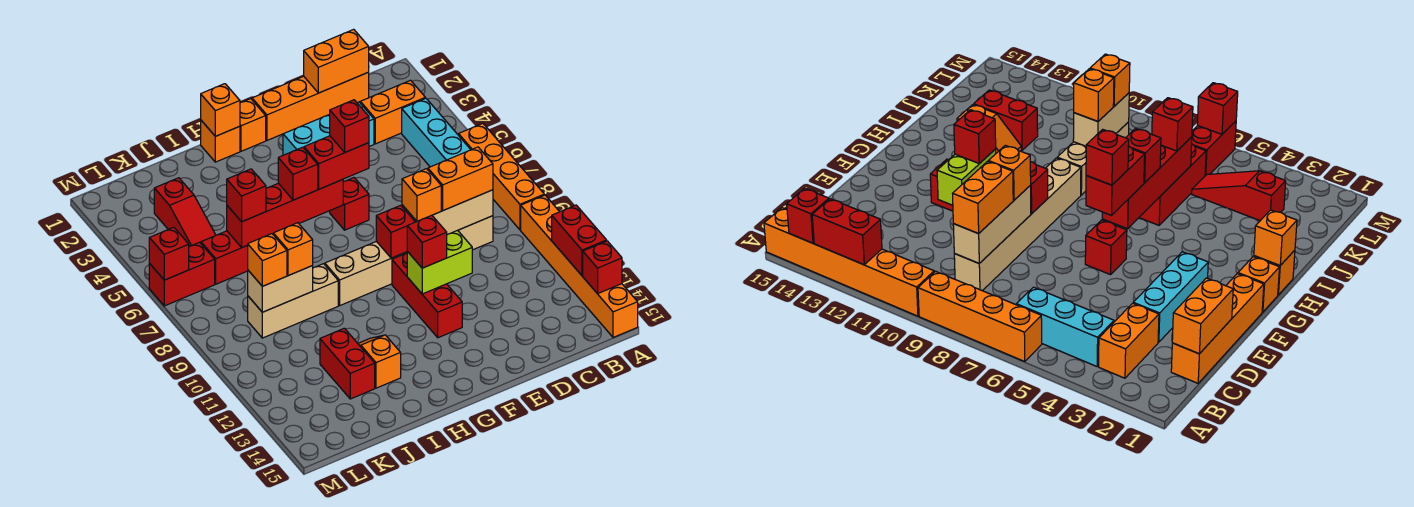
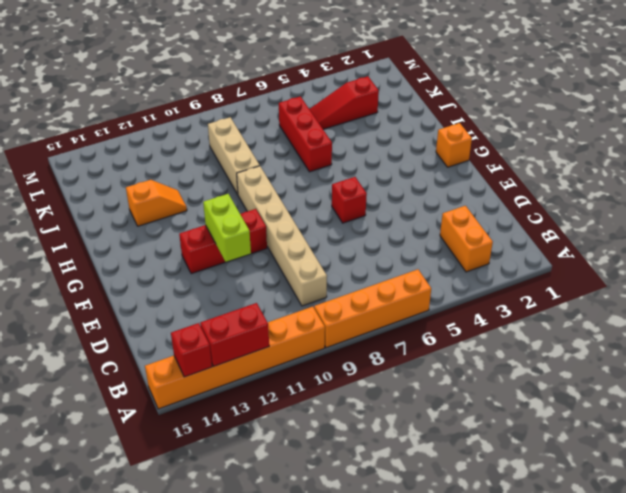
none -> cyan 1x3 brick [402,98,471,167]
none -> orange 1x4 brick [252,72,369,140]
none -> cyan 1x3 brick [283,102,374,155]
none -> orange 1x1 brick [201,120,240,162]

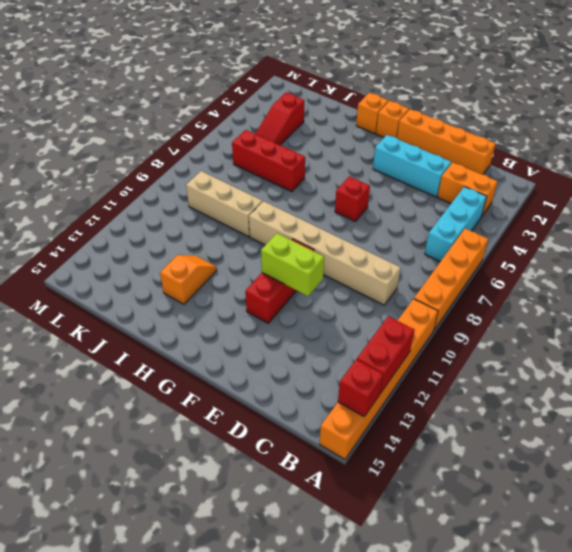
none -> red 1x2 brick [320,328,375,399]
none -> red 1x2 brick [149,242,215,306]
none -> orange 1x2 brick [304,29,369,93]
none -> tan 1x3 brick [402,190,493,235]

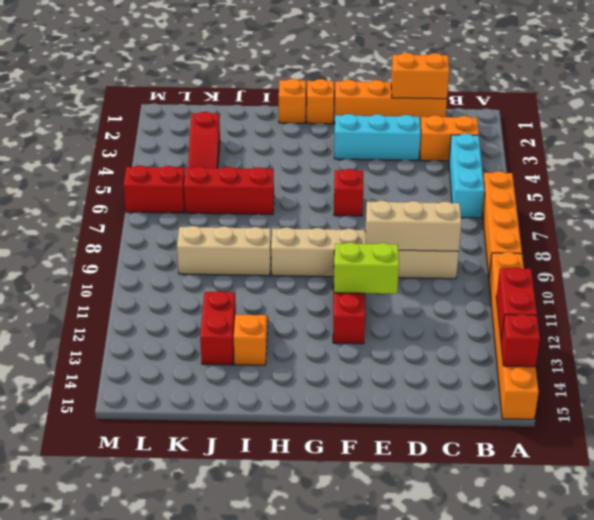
none -> red 1x1 brick [376,205,415,258]
none -> red 1x4 brick [227,180,343,247]
none -> orange 1x1 brick [201,84,240,136]
none -> tan 1x2 brick [248,266,313,312]

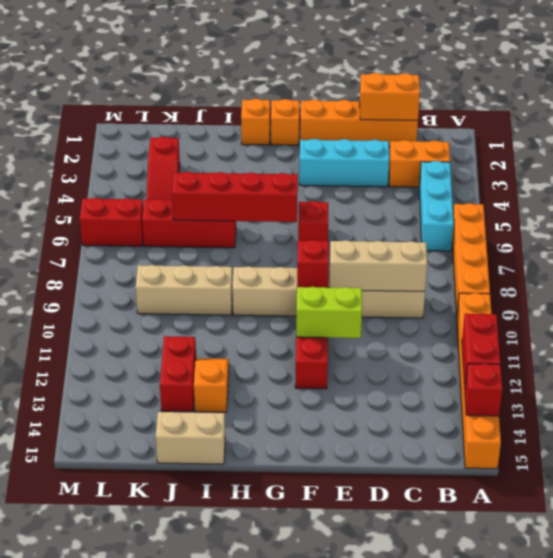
tan 1x2 brick [156,412,225,464] -> tan 1x2 brick moved to [248,266,313,312]
none -> orange 1x1 brick [201,84,240,136]
none -> red 1x1 brick [149,227,189,280]
none -> orange 1x2 brick [428,147,493,210]
none -> orange 1x1 brick [402,169,441,221]

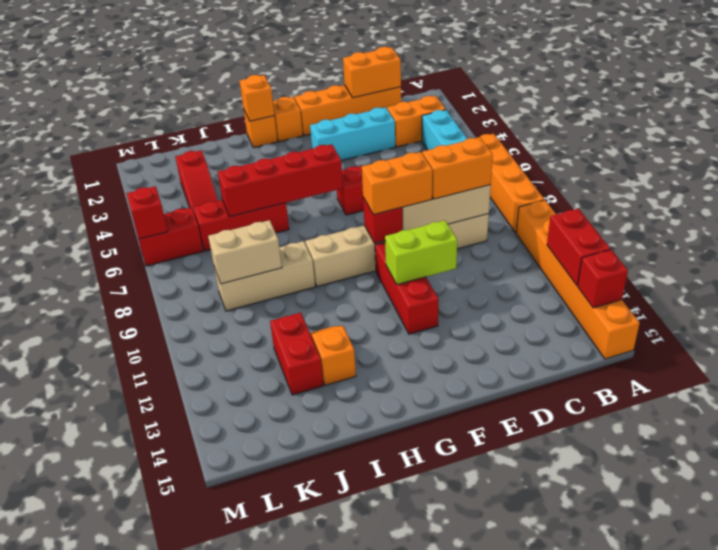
orange 1x2 brick [362,152,433,215] -> orange 1x1 brick [402,169,441,221]
none -> red 1x2 brick [304,136,369,189]
none -> red 1x1 brick [407,215,447,268]
none -> red 1x1 brick [278,147,318,200]
none -> red 1x1 brick [227,169,266,222]

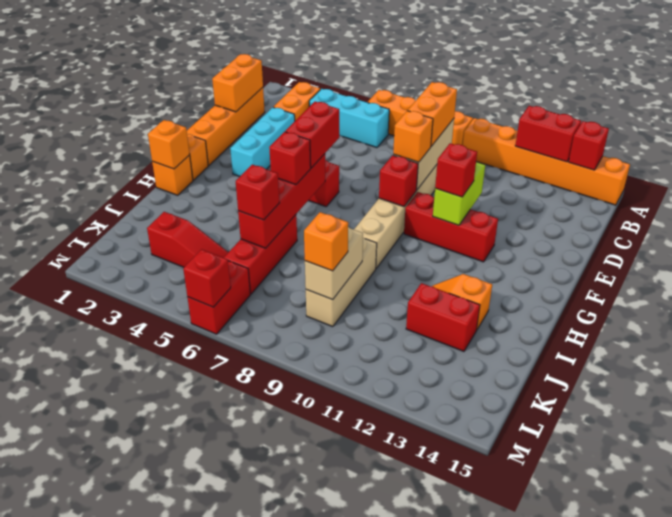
none -> orange 1x1 brick [273,223,313,276]
none -> red 1x1 brick [330,100,369,153]

